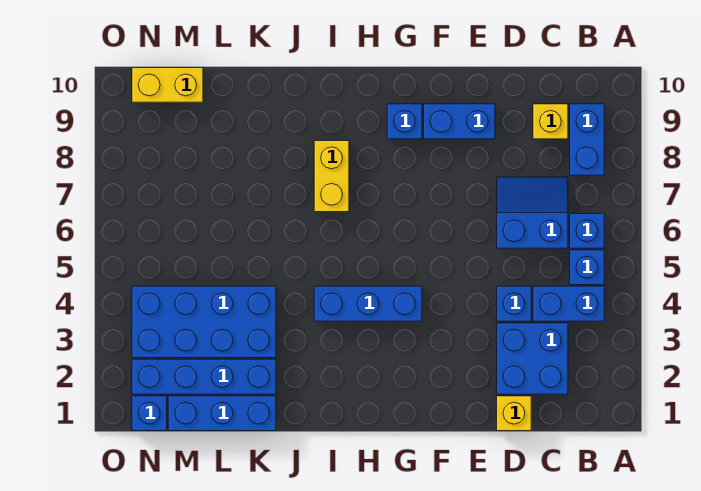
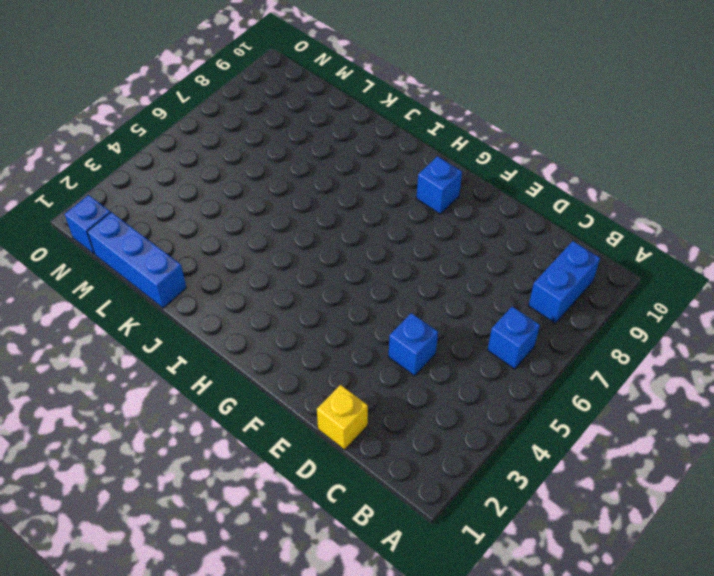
none -> blue 1x2 brick [533,286,604,321]
none -> blue 1x1 brick [570,250,604,285]
none -> blue 2x2 brick [497,323,568,394]

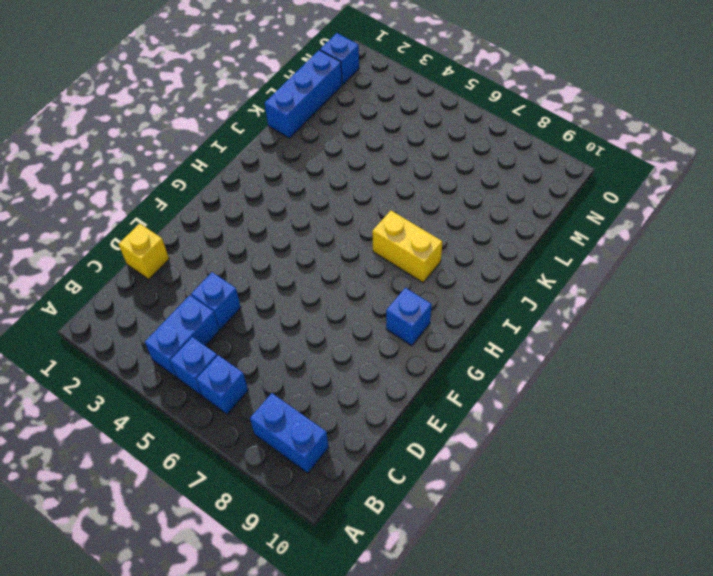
none -> blue 2x2 brick [497,323,568,394]
none -> blue 2x2 slope [497,177,568,248]
none -> yellow 1x1 brick [533,104,568,139]

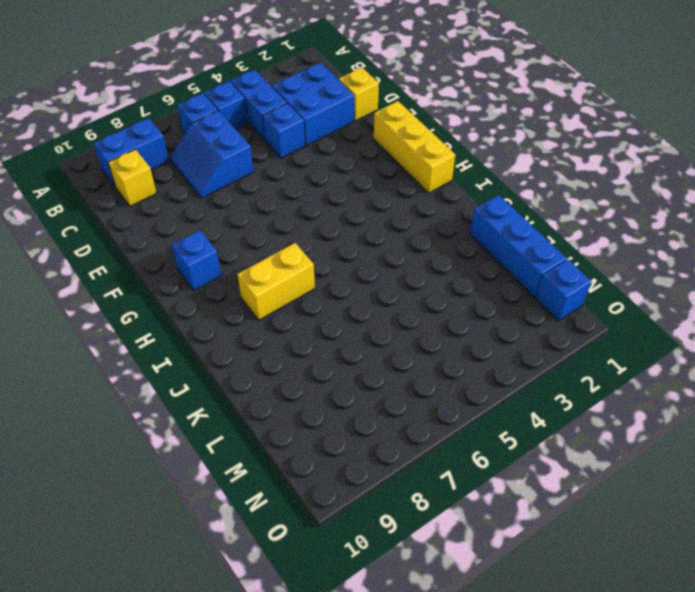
yellow 1x3 brick [374,101,455,193] -> none
none -> blue 1x2 brick [424,104,495,139]
none -> blue 1x3 brick [314,286,422,321]
none -> blue 1x4 brick [132,359,276,394]

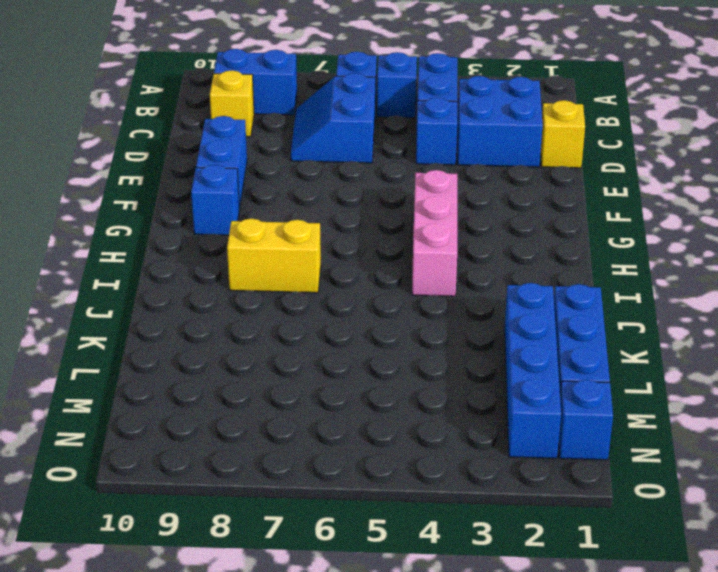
pink 1x3 brick [412,170,457,296] -> blue 1x3 brick [314,286,422,321]
none -> blue 2x4 brick [132,286,276,358]
none -> yellow 1x2 brick [132,68,203,102]

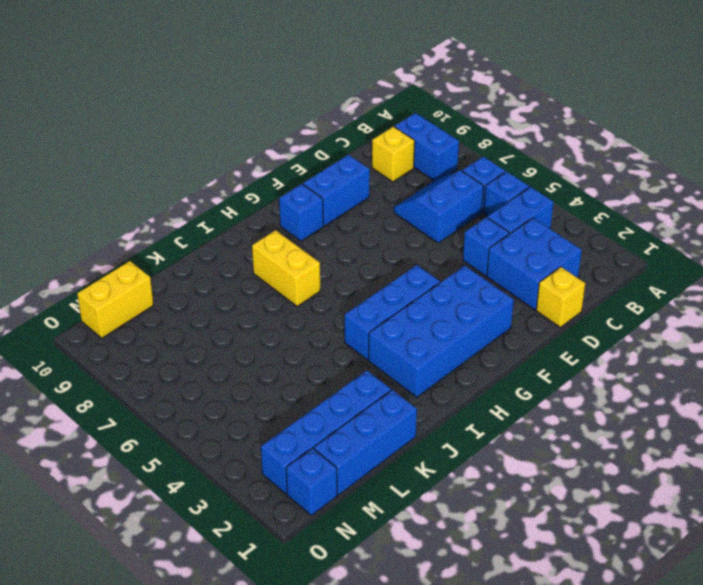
blue 2x4 brick [369,266,514,397] -> blue 2x4 brick moved to [132,286,276,358]

